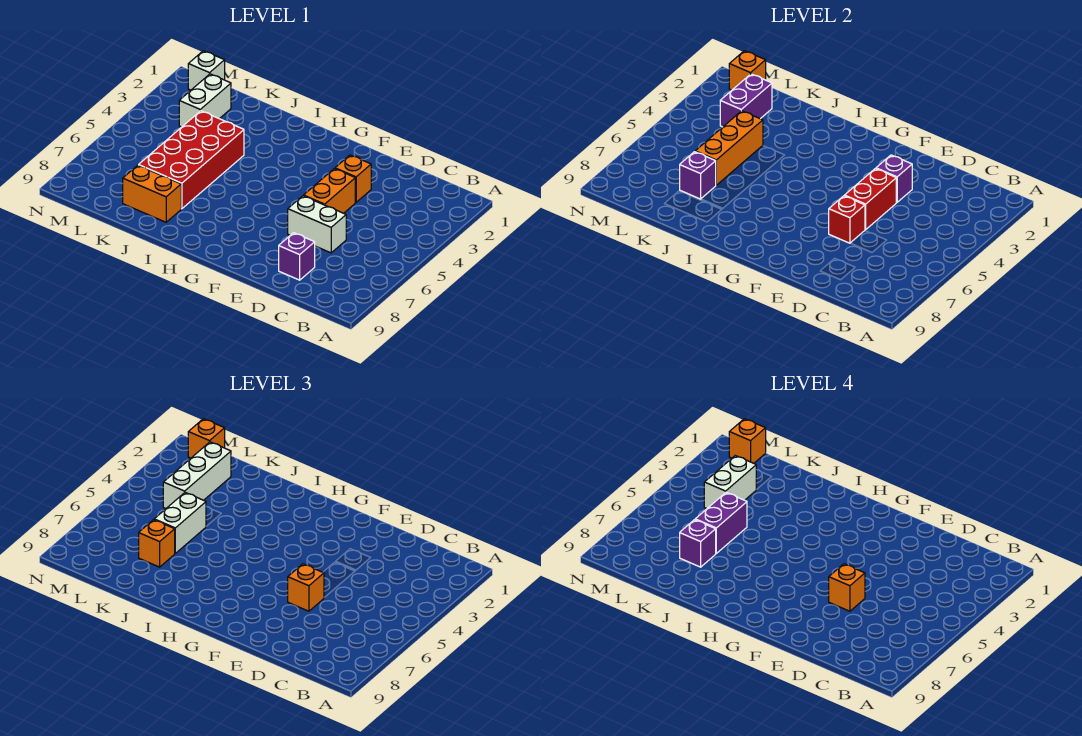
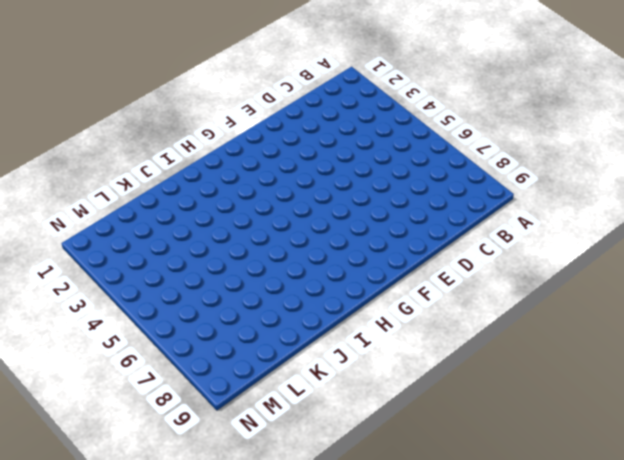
none -> white 1x2 brick [288,196,346,253]
none -> purple 1x1 brick [279,233,315,280]
none -> orange 1x1 brick [335,155,371,202]

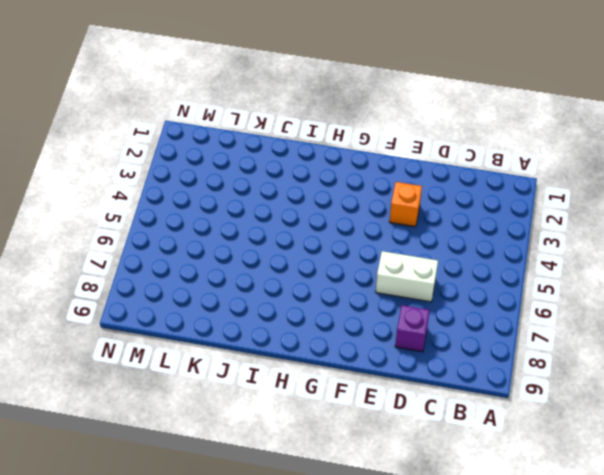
none -> orange 1x2 brick [304,169,355,213]
none -> red 2x4 brick [139,111,244,209]
none -> orange 1x2 brick [123,165,181,222]

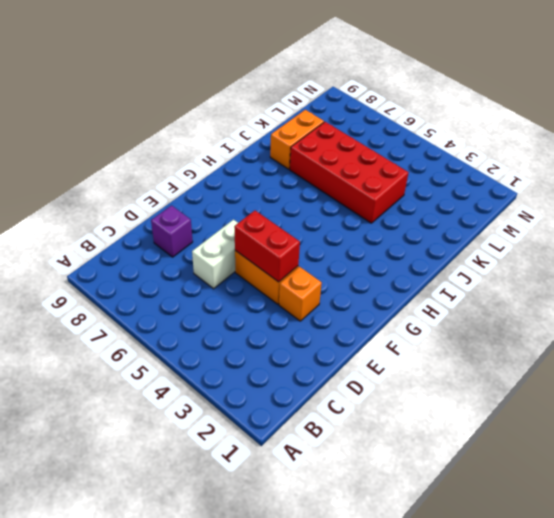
none -> white 1x2 brick [179,74,231,127]
none -> white 1x1 brick [188,51,225,90]
none -> purple 1x1 brick [876,155,912,202]

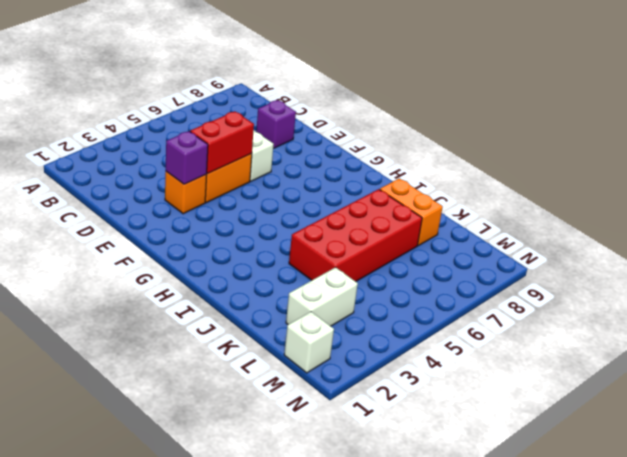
none -> red 1x1 brick [829,196,865,243]
none -> orange 1x3 brick [695,111,763,185]
none -> purple 1x1 brick [680,152,716,199]

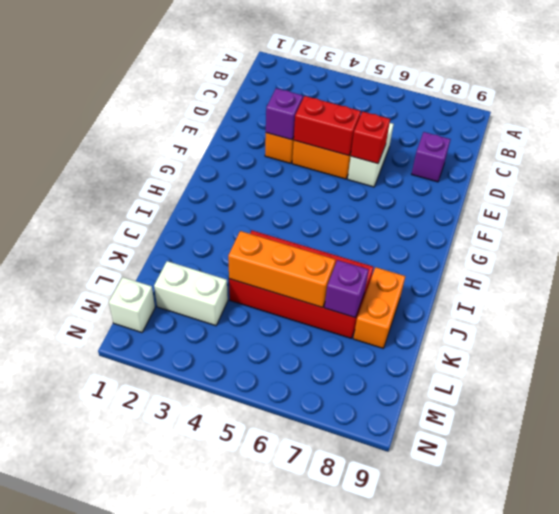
none -> purple 1x2 brick [720,74,772,127]
none -> orange 1x1 brick [729,51,766,90]
none -> orange 1x1 brick [288,564,324,611]

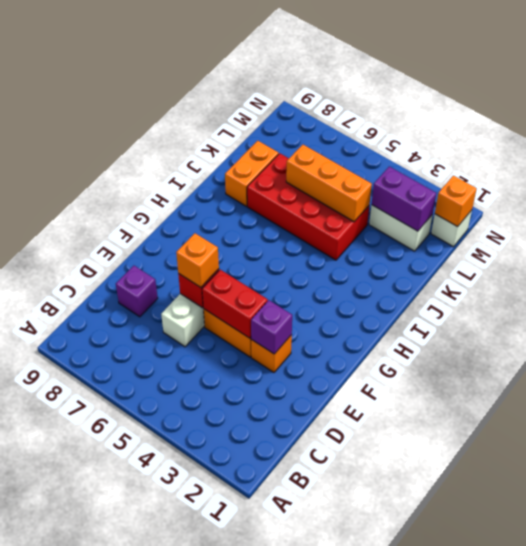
none -> purple 1x1 brick [680,152,716,199]
none -> white 1x2 brick [154,493,206,553]
none -> orange 1x1 brick [139,520,175,567]

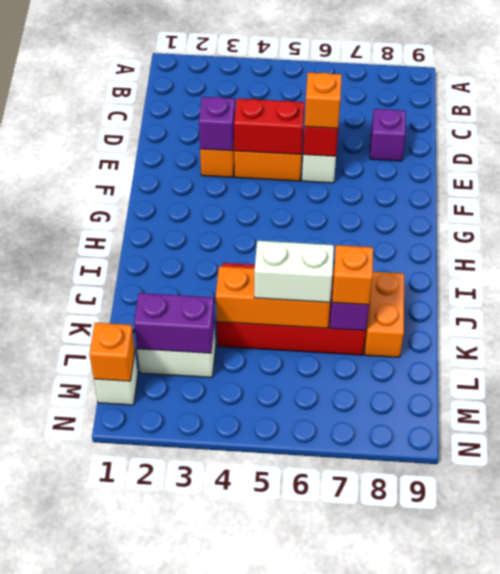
none -> white 1x3 brick [163,442,231,509]
none -> orange 1x1 brick [188,419,225,458]
none -> orange 1x1 brick [829,564,865,611]

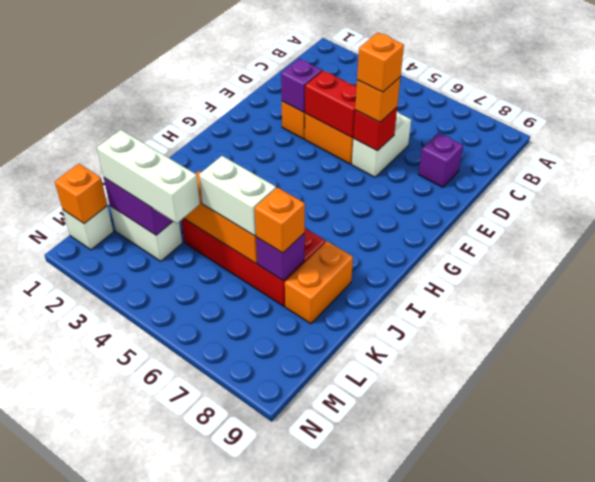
none -> orange 1x1 brick [188,419,225,458]
none -> purple 1x2 brick [695,493,747,553]
none -> purple 1x1 brick [680,520,716,567]

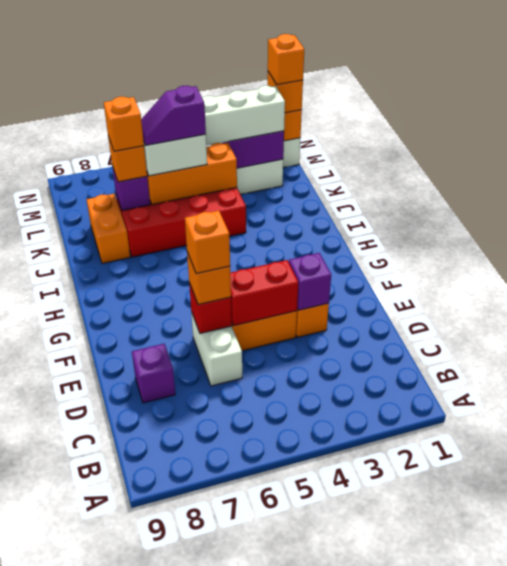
purple 1x2 slope [141,86,206,145] -> purple 1x2 brick [695,493,747,553]
orange 1x1 brick [104,97,144,151] -> purple 1x1 brick [680,520,716,567]
none -> white 1x2 brick [704,456,756,509]

